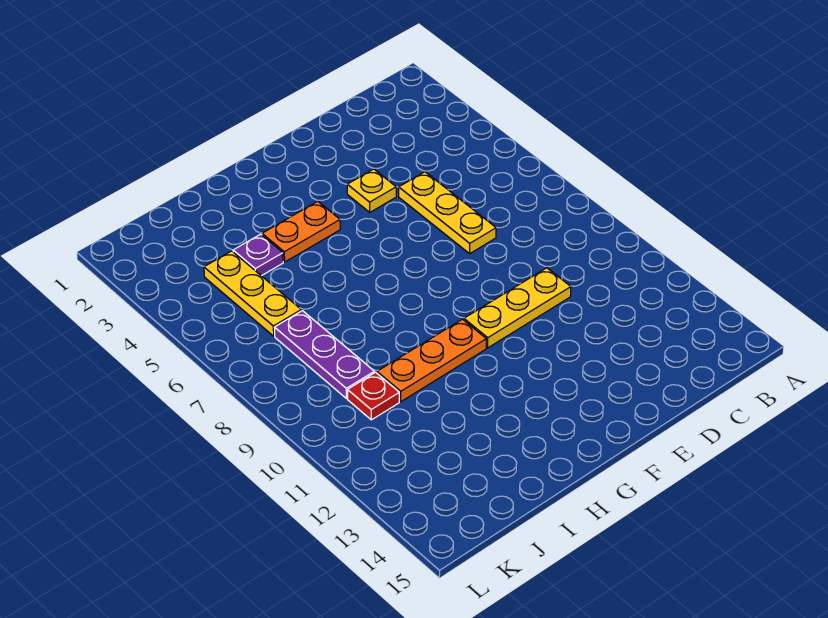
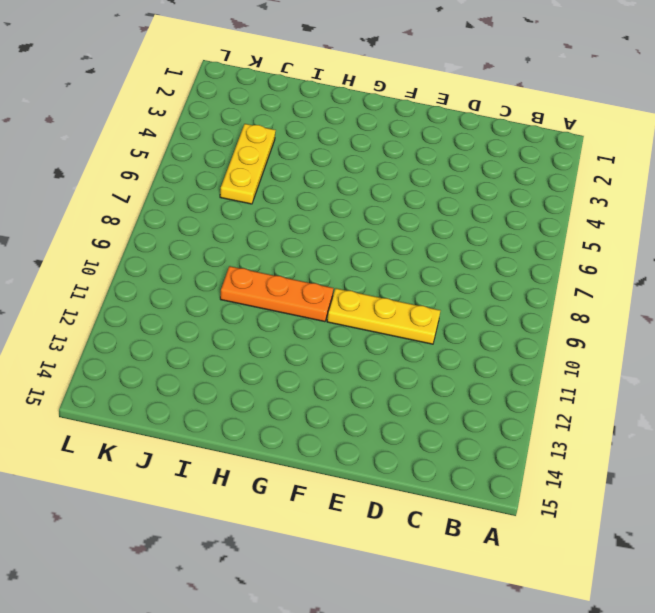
none -> yellow 1x3 plate [399,172,496,254]
none -> yellow 1x1 plate [347,169,396,212]

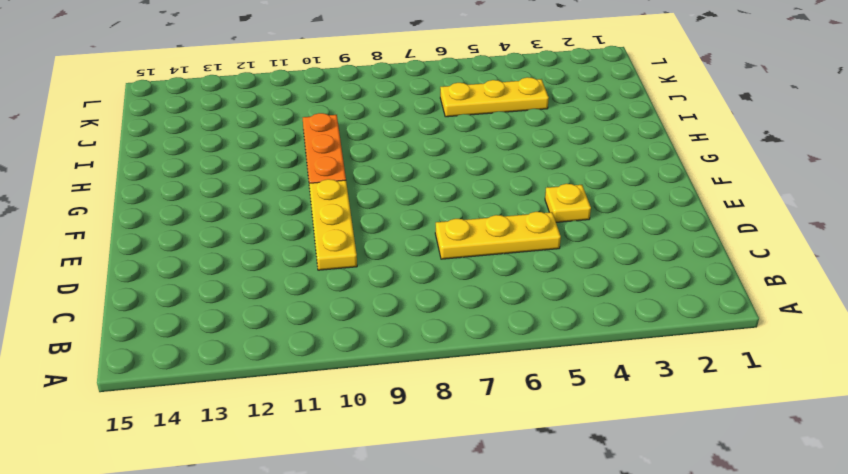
none -> orange 1x2 plate [262,201,340,262]
none -> purple 1x1 plate [233,234,283,276]

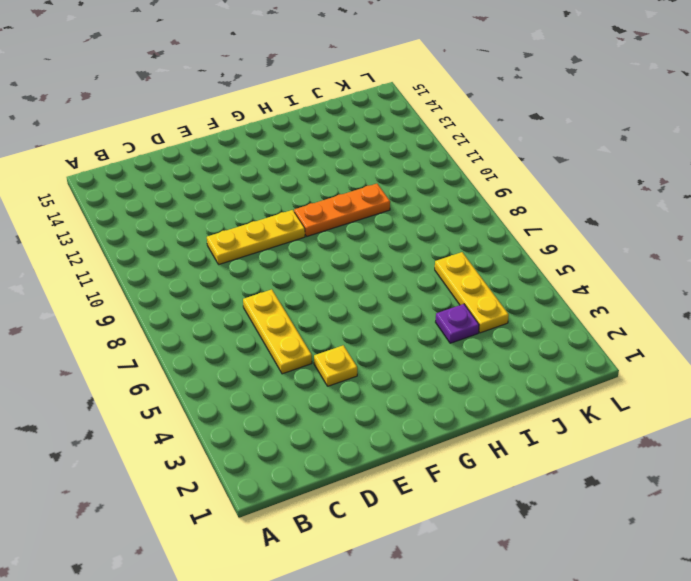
none -> orange 1x2 plate [262,201,340,262]
none -> purple 1x3 plate [274,311,374,399]

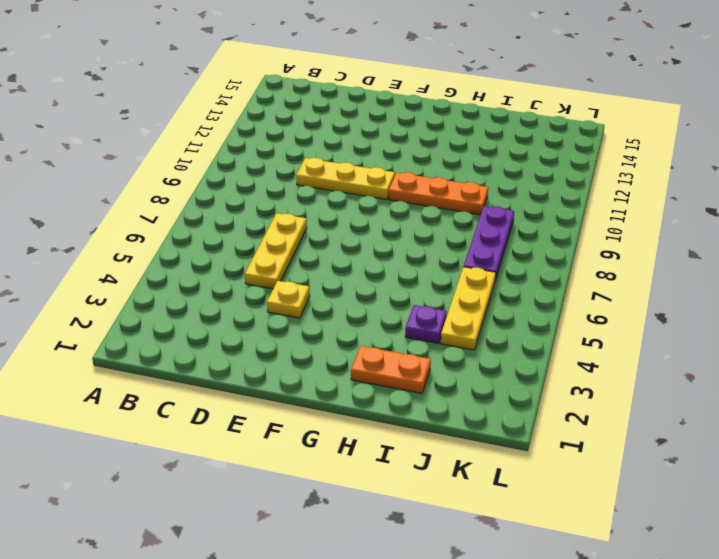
orange 1x2 plate [351,346,431,393] -> orange 1x2 plate moved to [262,201,340,262]
none -> red 1x1 plate [348,372,399,420]

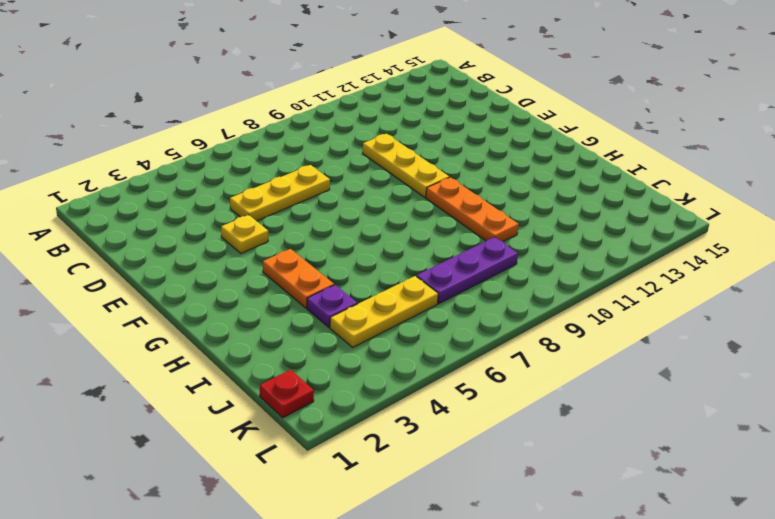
red 1x1 plate [260,370,314,418] -> red 1x1 plate moved to [348,372,399,420]

